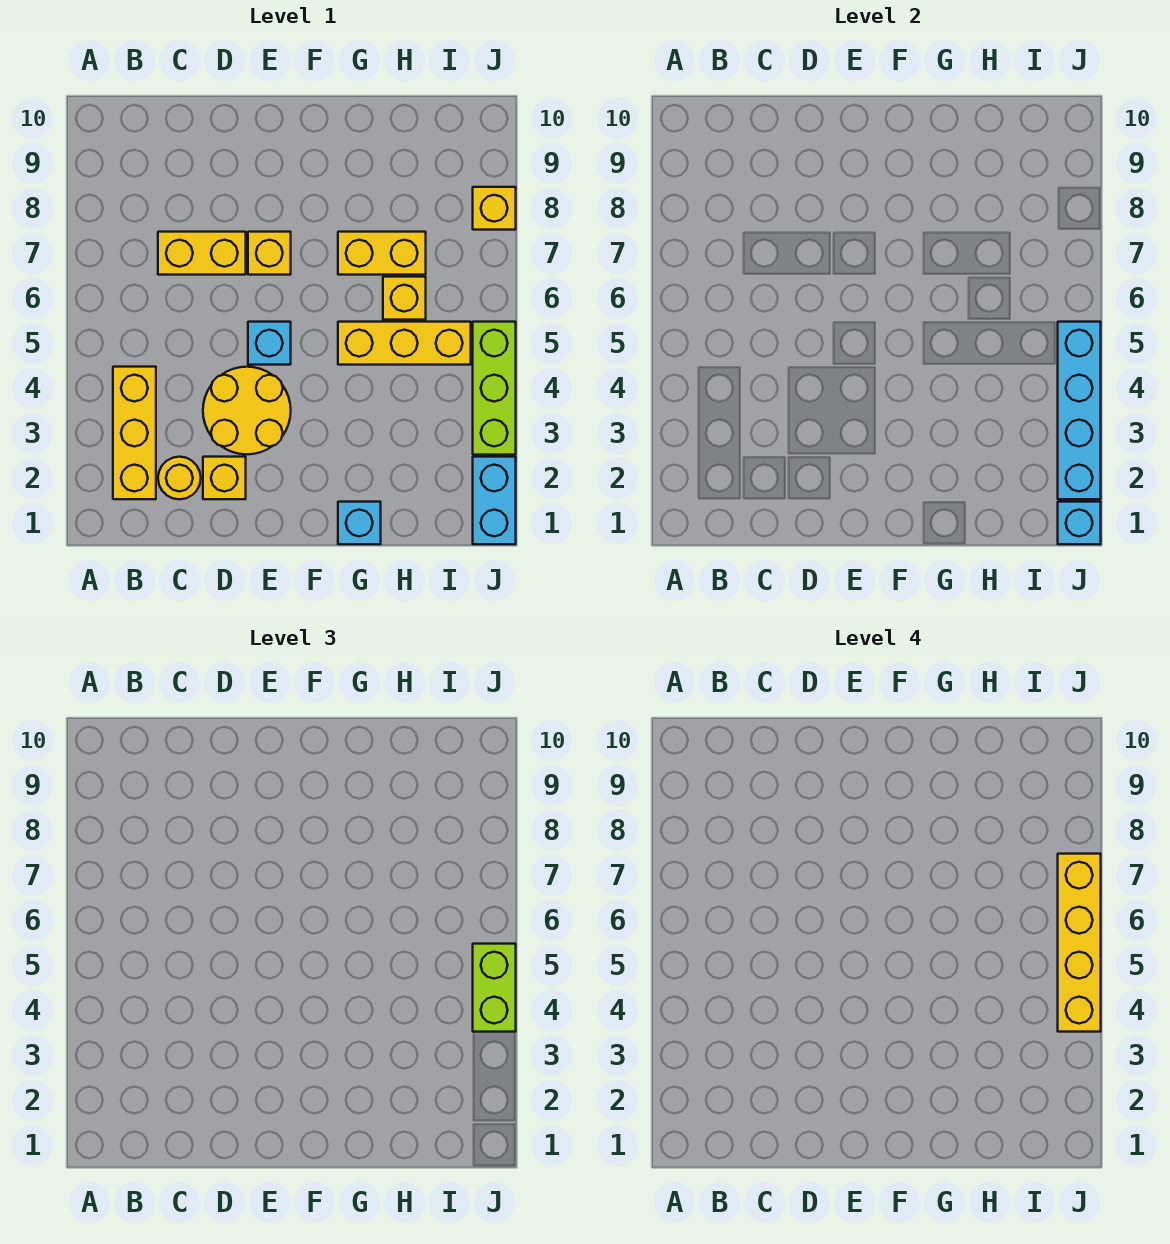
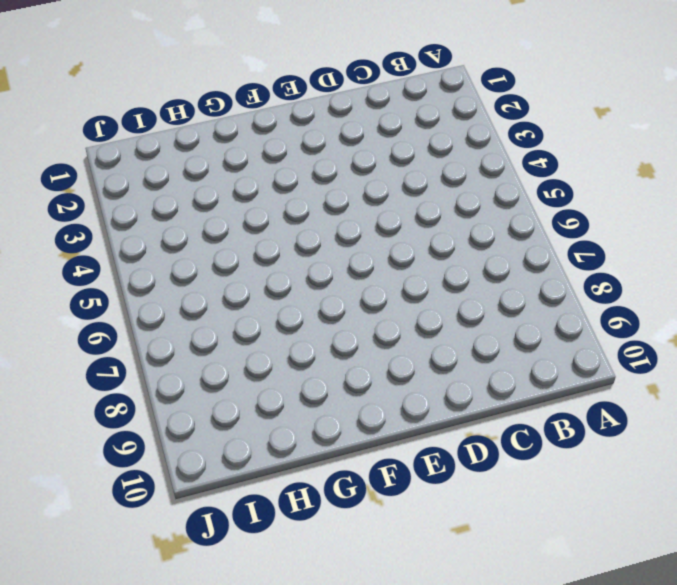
none -> yellow 1x3 brick [113,367,156,499]
none -> yellow 1x1 round brick [158,457,201,499]
none -> yellow 1x2 brick [158,232,246,275]

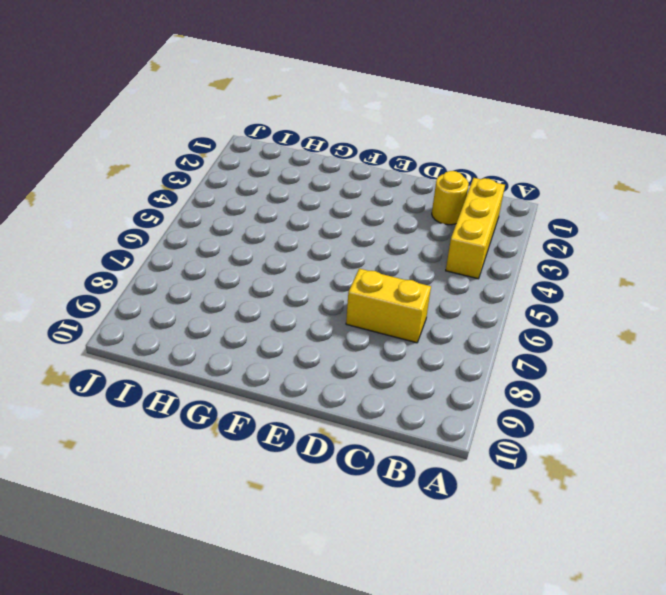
none -> yellow 1x1 brick [203,457,246,499]
none -> yellow 2x2 round brick [203,367,291,454]
none -> cyan 1x1 brick [248,322,291,365]

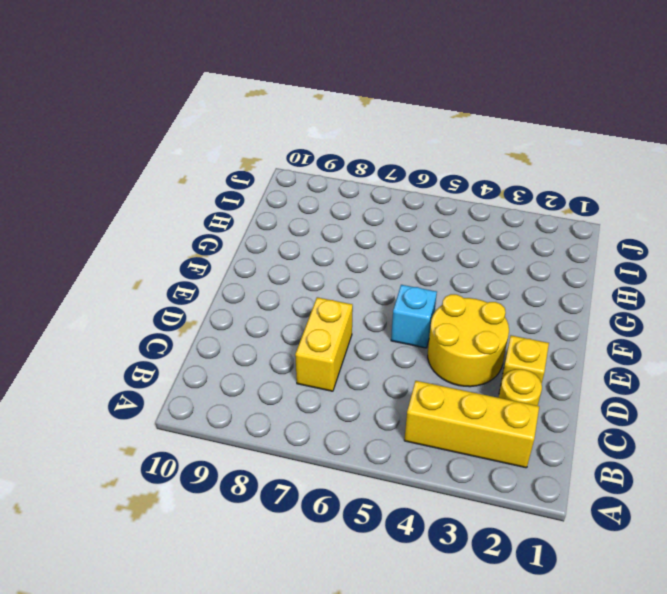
none -> yellow 1x1 brick [248,232,291,275]
none -> cyan 1x1 brick [338,502,381,544]
none -> yellow 1x3 brick [338,322,471,365]

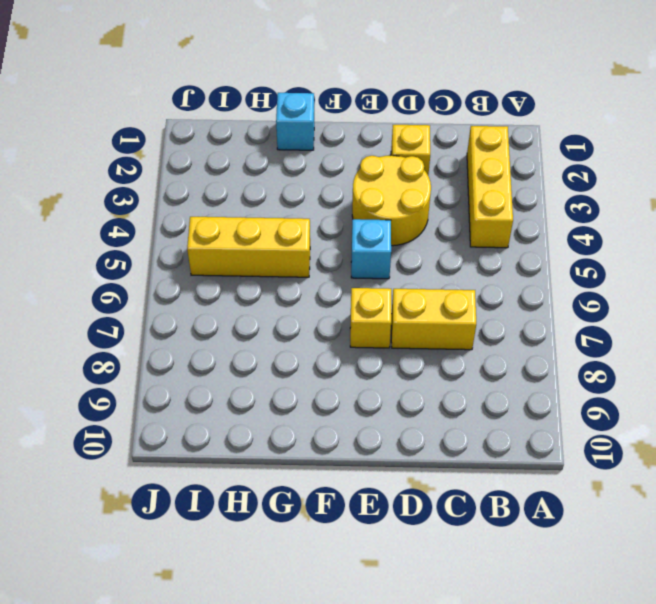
none -> yellow 1x1 round brick [158,457,201,499]
none -> yellow 1x2 brick [338,232,426,275]
none -> yellow 1x1 brick [383,277,426,320]

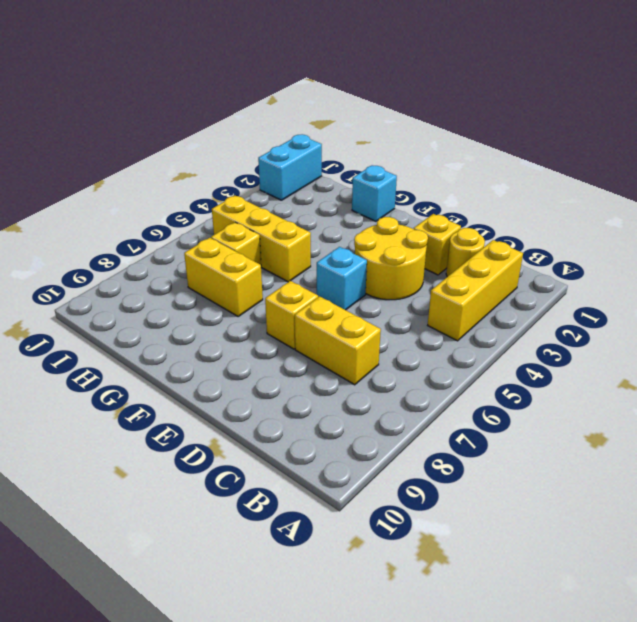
none -> lime 1x3 brick [473,322,516,455]
none -> yellow 1x1 brick [473,187,516,230]
none -> cyan 1x1 brick [1058,502,1101,544]

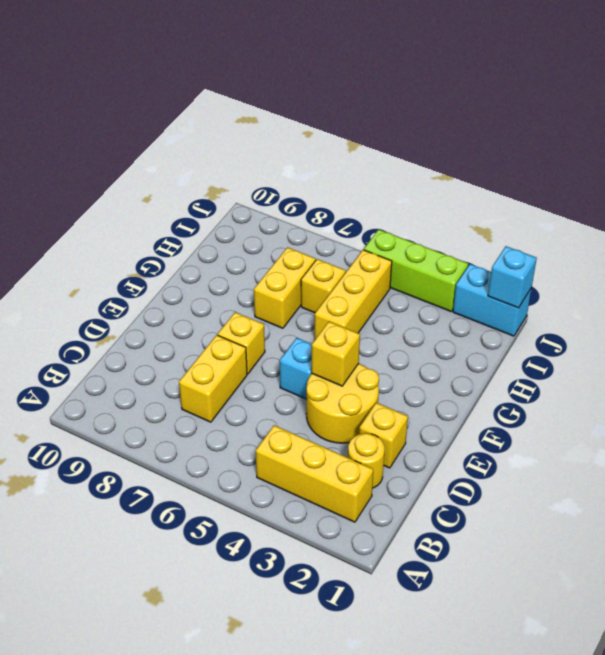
yellow 1x1 brick [312,322,360,386] -> yellow 1x1 brick moved to [473,187,516,230]
none -> cyan 1x1 brick [338,502,381,544]
none -> cyan 1x4 brick [1058,322,1101,499]
none -> lime 1x2 brick [473,944,516,1032]

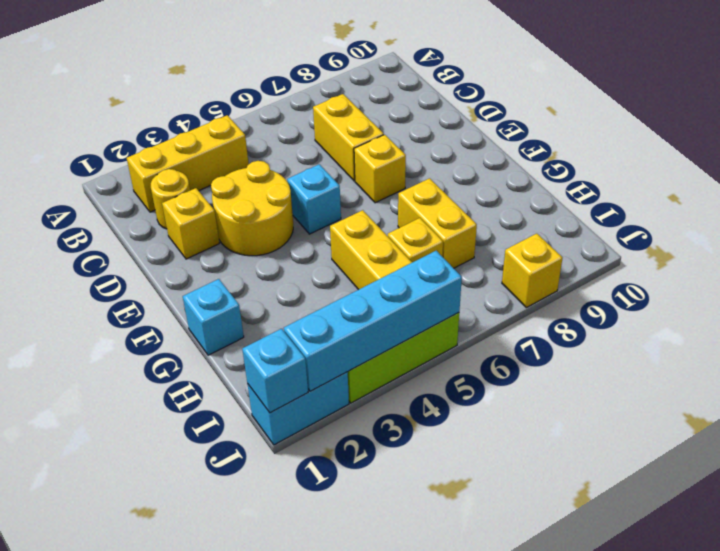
none -> lime 1x2 brick [473,944,516,1032]
none -> yellow 1x4 brick [1058,854,1101,1032]

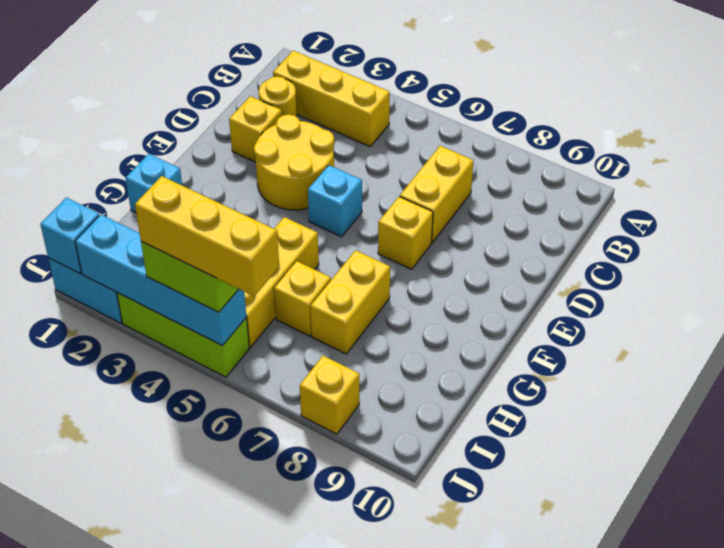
yellow 1x3 brick [135,176,279,296] -> yellow 1x4 brick [1058,854,1101,1032]

